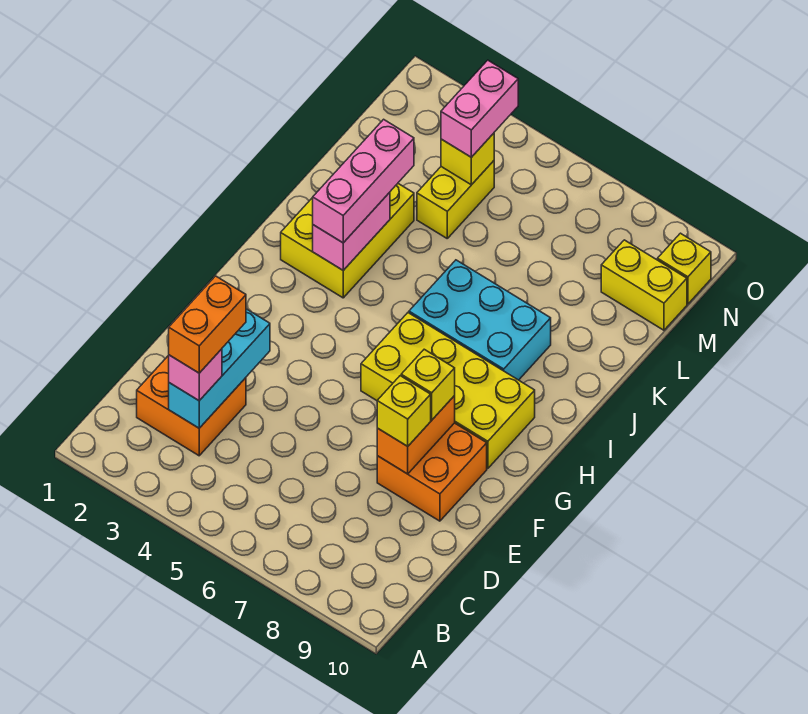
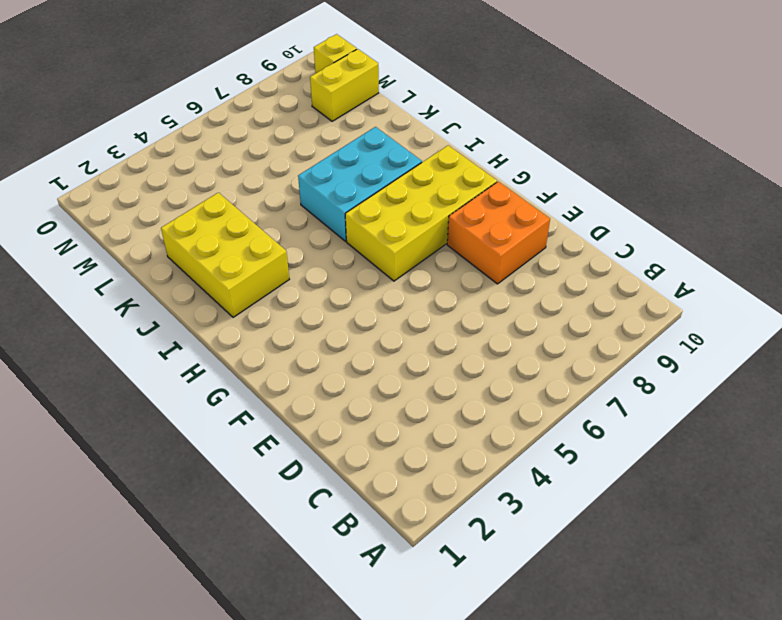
none -> orange 2x2 brick [137,355,246,456]
none -> yellow 1x2 brick [417,161,494,238]
none -> cyan 1x3 brick [169,309,270,428]

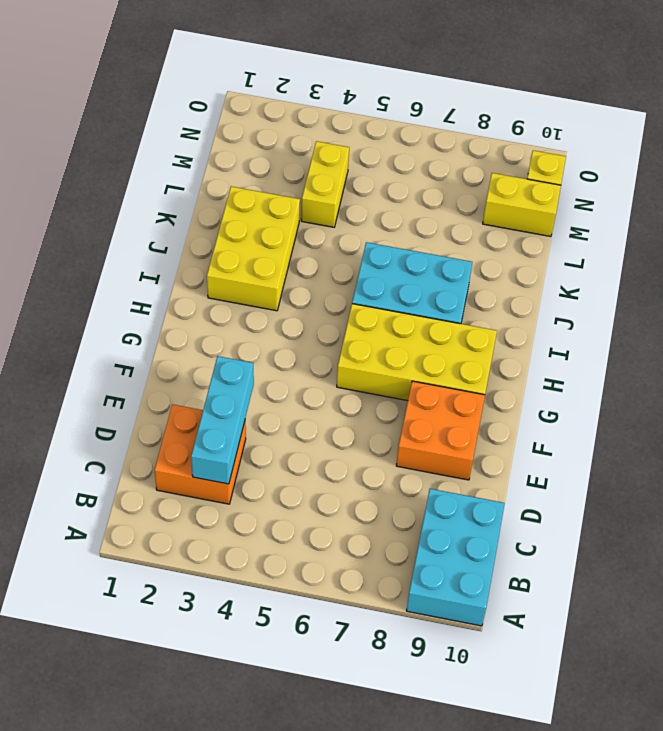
cyan 2x3 brick [407,489,505,626] -> none
none -> orange 1x2 brick [377,396,455,474]
none -> pink 1x2 brick [313,192,390,270]
none -> yellow 1x1 brick [441,133,494,185]

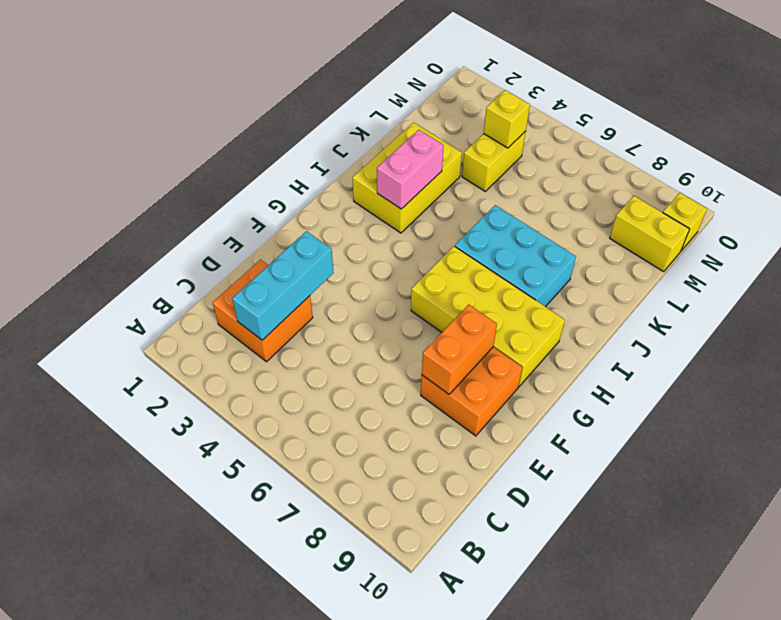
none -> pink 1x1 brick [169,349,222,401]
none -> yellow 1x1 brick [377,376,431,446]
none -> yellow 1x1 brick [401,349,455,420]

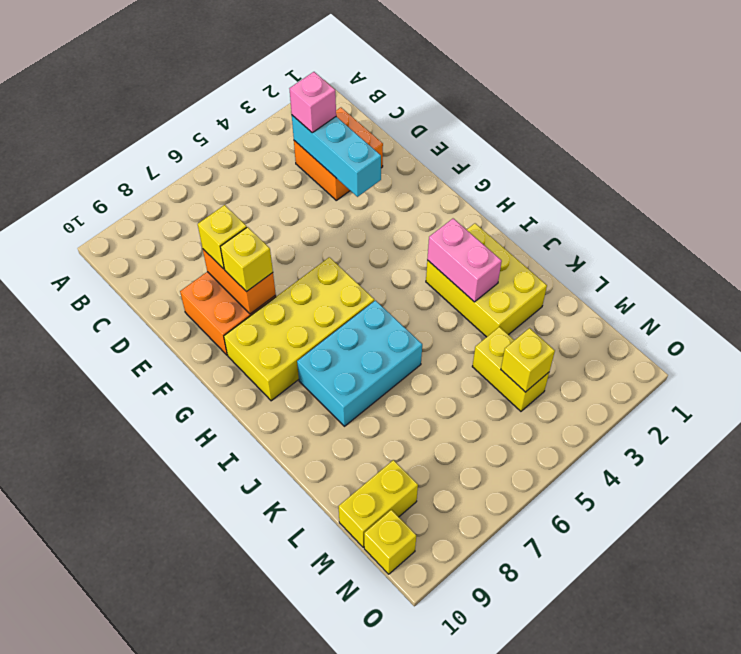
none -> pink 1x3 brick [313,119,414,243]
none -> pink 1x2 brick [441,60,518,157]
none -> orange 1x2 brick [169,276,246,373]

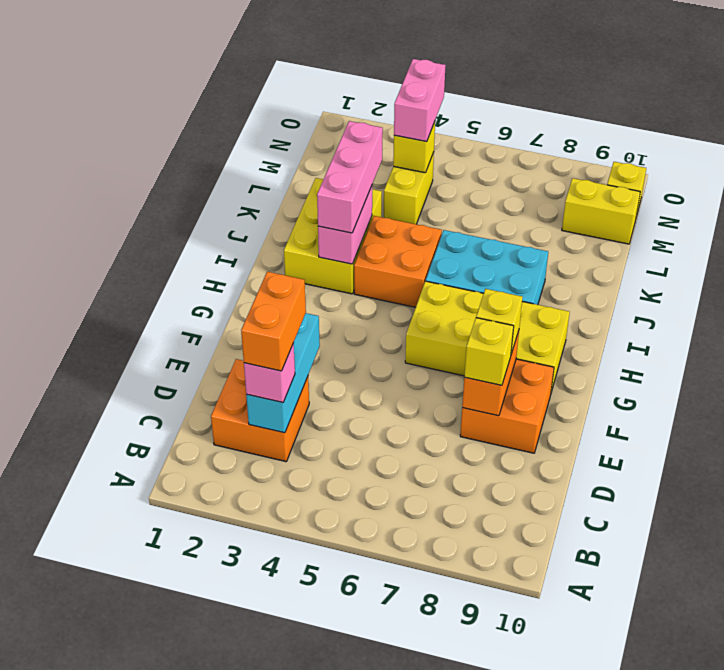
orange 2x2 brick [354,216,442,307] -> none

